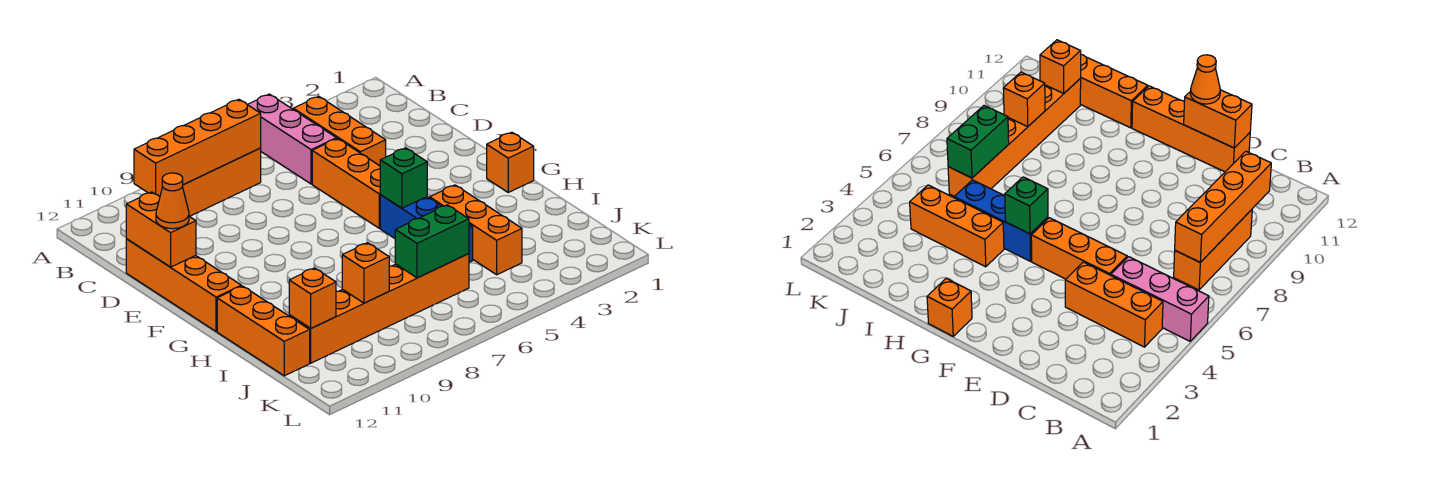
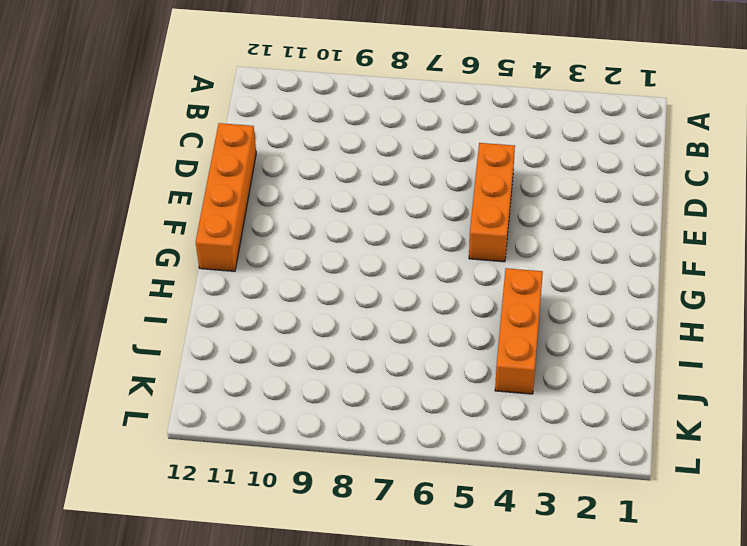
none -> pink 1x3 brick [248,94,336,184]
none -> orange 1x3 brick [293,96,386,166]
none -> orange 1x3 brick [182,148,261,216]

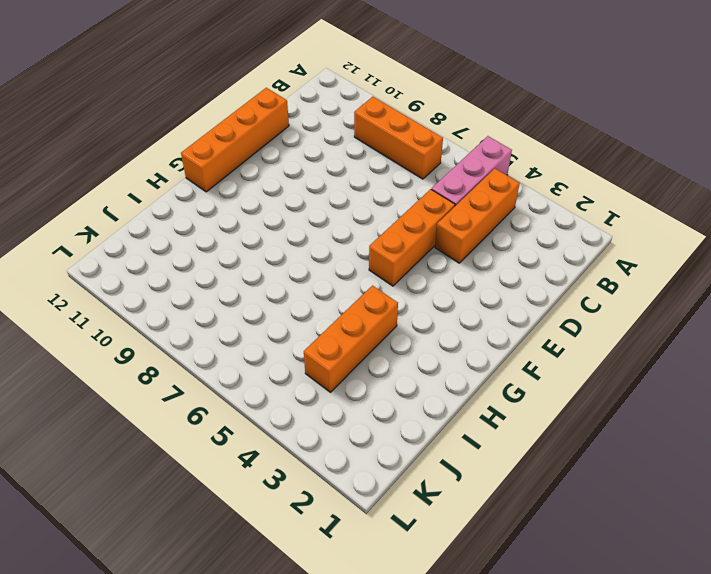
none -> orange 1x1 brick [487,132,534,192]
none -> blue 1x3 brick [380,195,473,262]
none -> orange 1x3 brick [217,286,310,376]

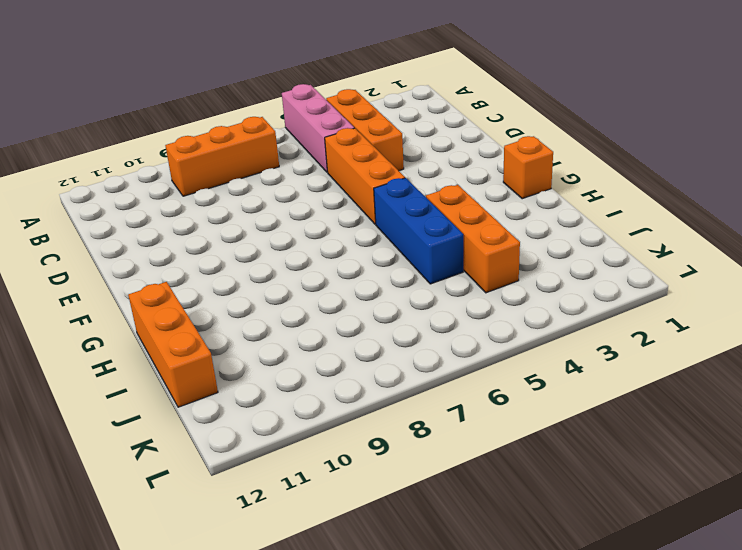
none -> orange 1x4 brick [126,239,241,332]
none -> orange 1x6 brick [289,254,469,363]
none -> orange 1x4 brick [134,99,261,196]

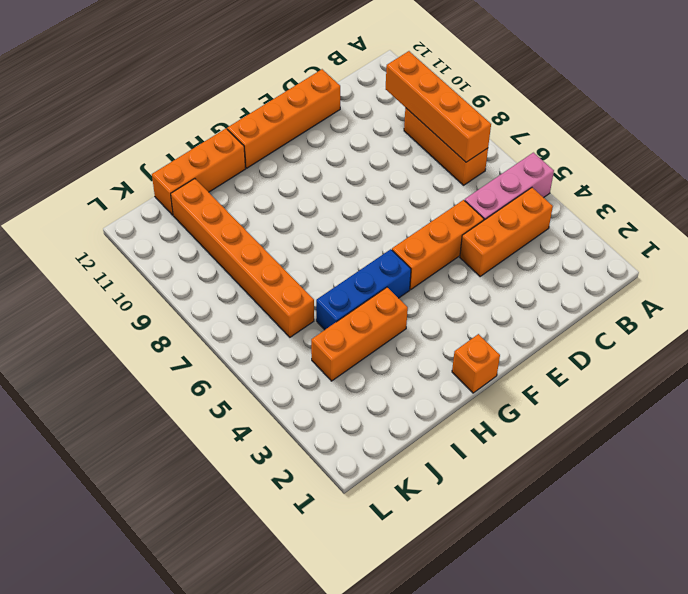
none -> orange 1x2 brick [126,192,196,267]
none -> green 1x1 brick [380,148,427,208]
none -> green 1x2 brick [395,205,469,278]

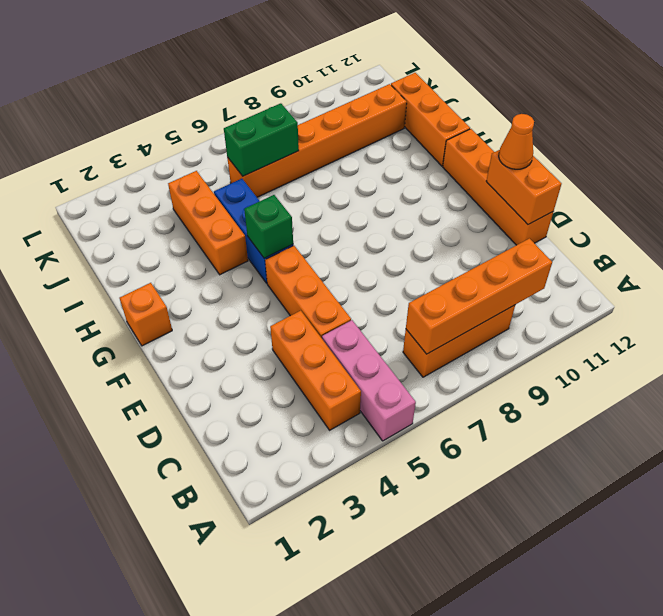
none -> orange 1x1 brick [342,243,389,303]
none -> orange 1x1 brick [289,268,336,328]

